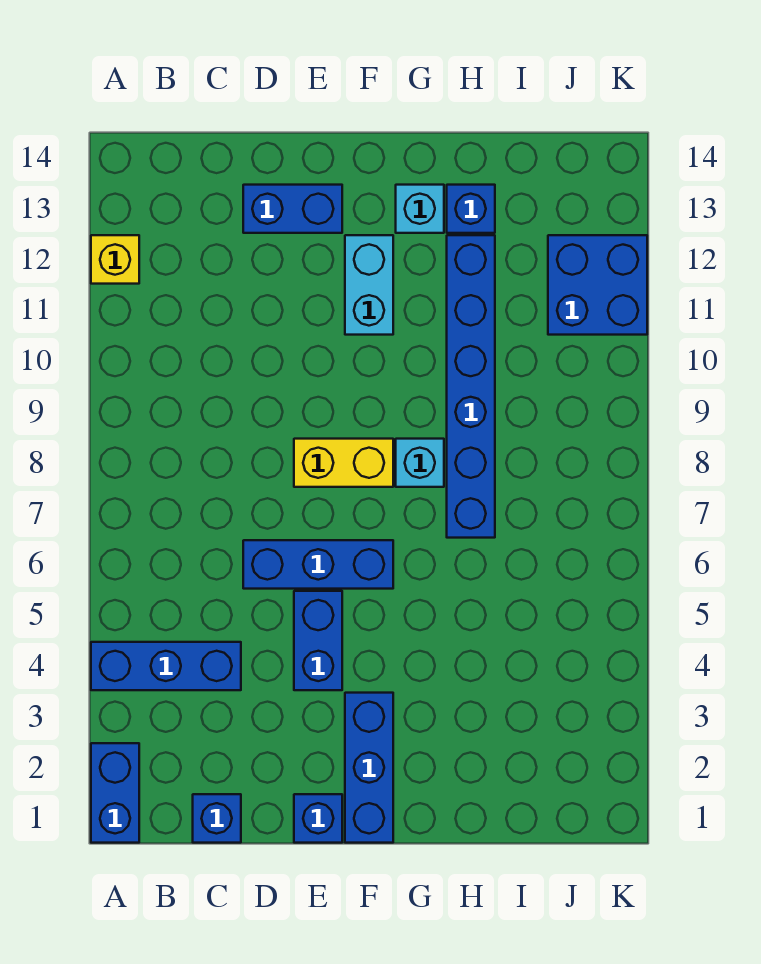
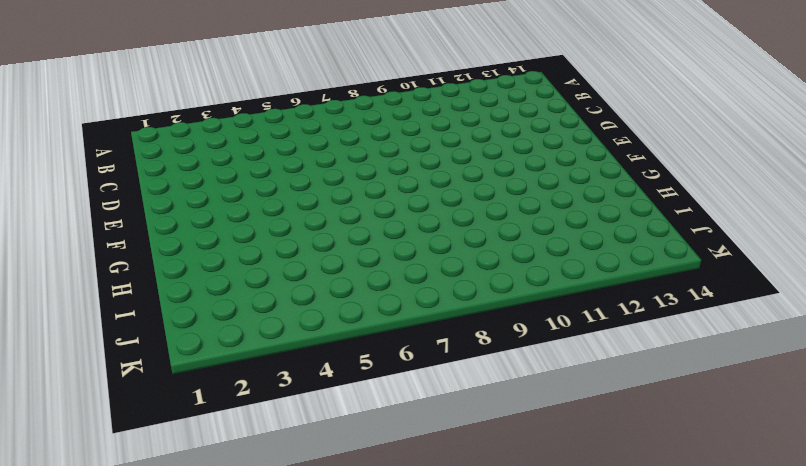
none -> blue 1x2 brick [91,743,139,843]
none -> blue 1x3 brick [91,642,241,690]
none -> yellow 1x1 brick [91,235,139,284]

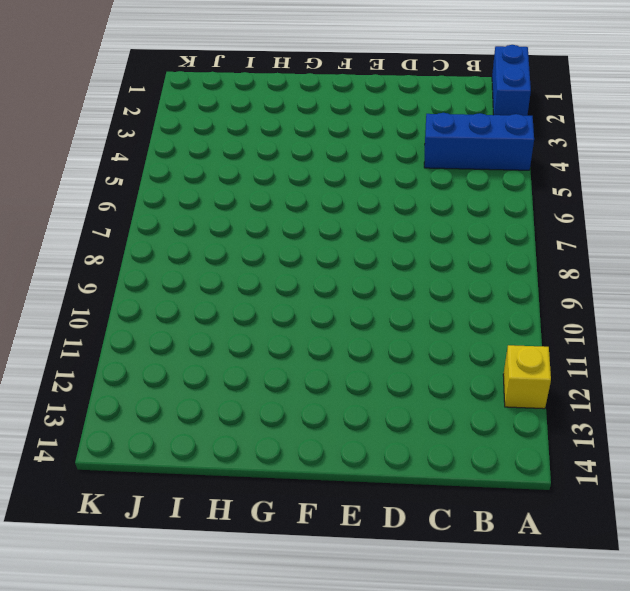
none -> blue 1x1 brick [193,794,241,843]
none -> blue 1x3 brick [243,540,393,589]
none -> blue 1x2 brick [243,185,342,233]

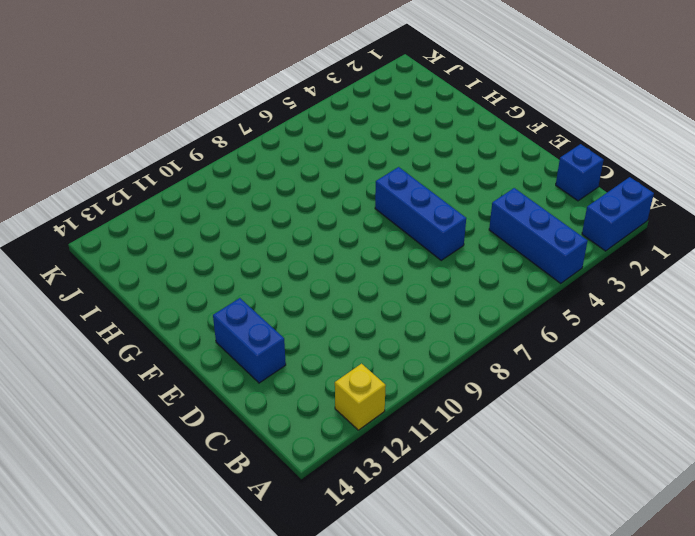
none -> blue 1x1 brick [294,794,342,843]
none -> blue 1x2 brick [294,591,342,690]
none -> yellow 1x2 brick [294,439,393,487]

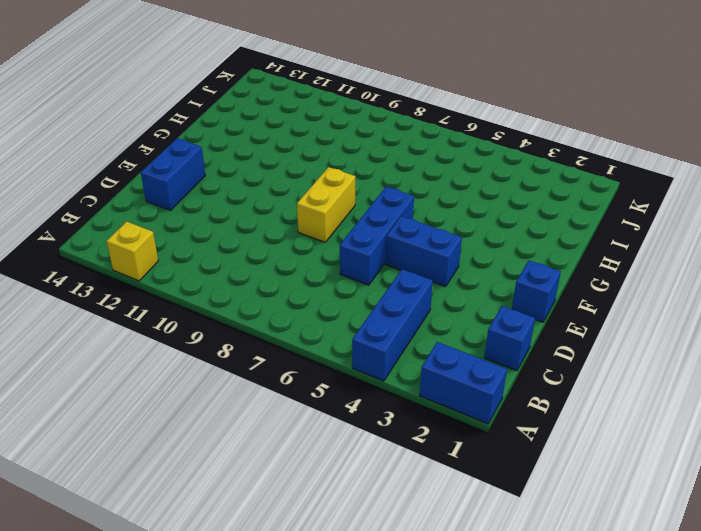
none -> blue 1x3 brick [345,693,393,843]
none -> cyan 1x2 brick [345,235,393,335]
none -> cyan 1x1 brick [396,439,444,487]

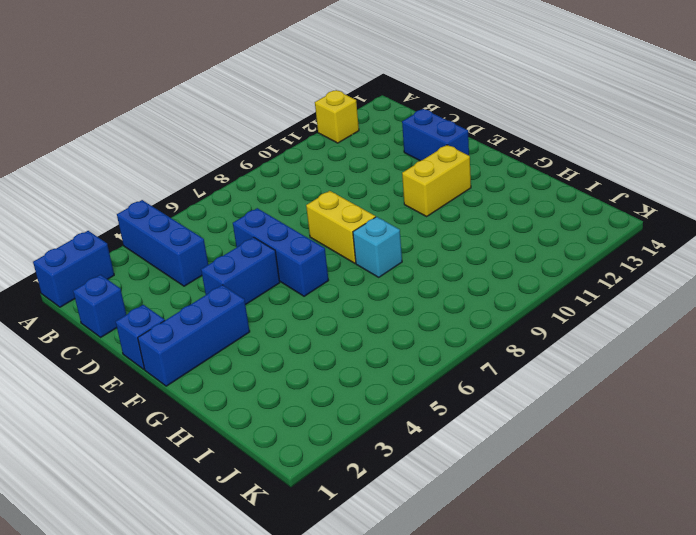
yellow 1x2 brick [402,145,471,216] -> cyan 1x2 brick [345,235,393,335]
none -> cyan 1x1 brick [396,185,444,233]
none -> blue 1x6 brick [447,235,495,538]
none -> blue 1x1 brick [447,185,495,233]

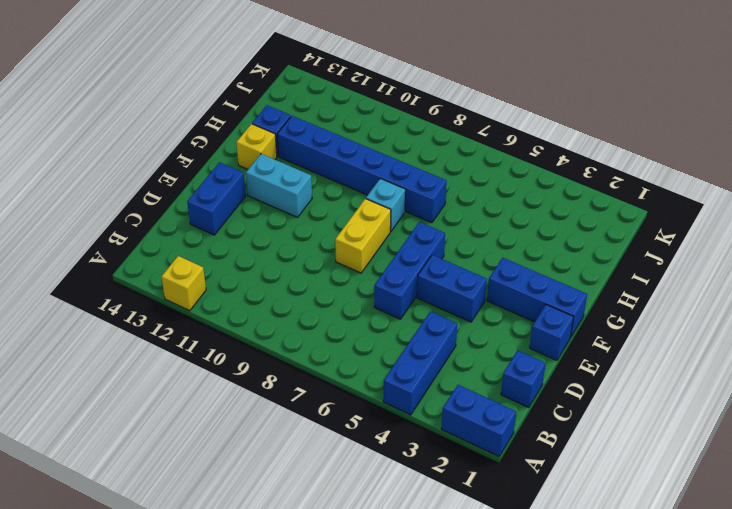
yellow 1x1 brick [236,124,277,169] -> cyan 1x1 brick [396,185,444,233]
none -> blue 2x2 brick [548,235,647,335]

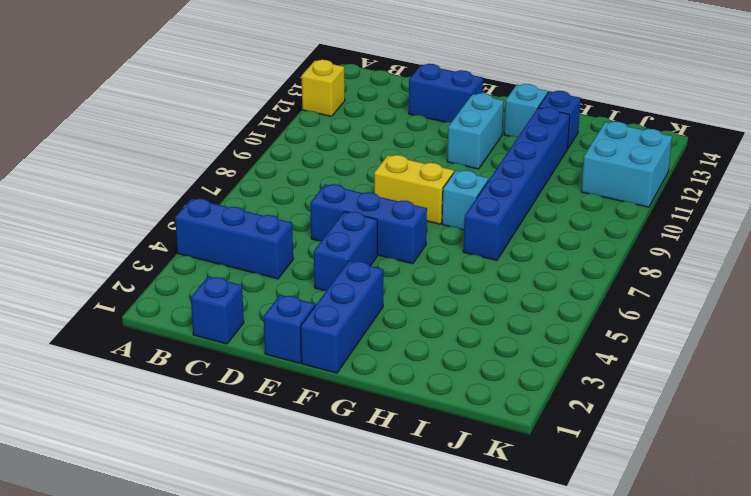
cyan 2x2 brick [581,122,672,207] -> blue 2x2 brick [548,235,647,335]
none -> blue 1x2 brick [91,743,139,843]

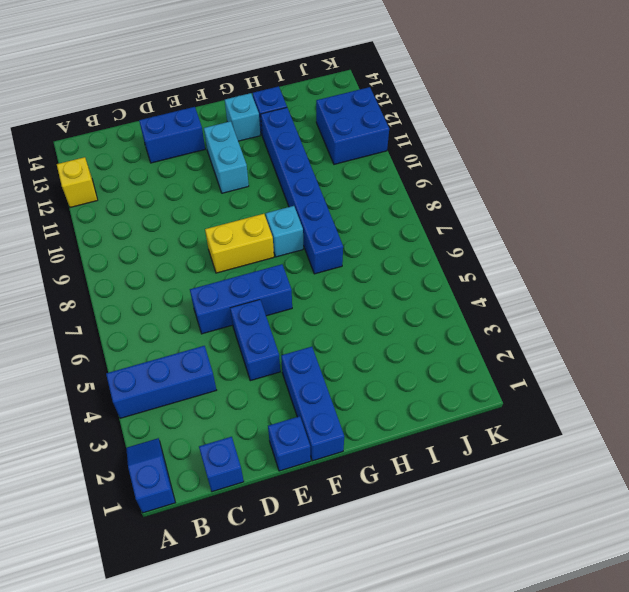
blue 1x2 slope [126,438,175,513] -> blue 1x2 brick [91,743,139,843]

